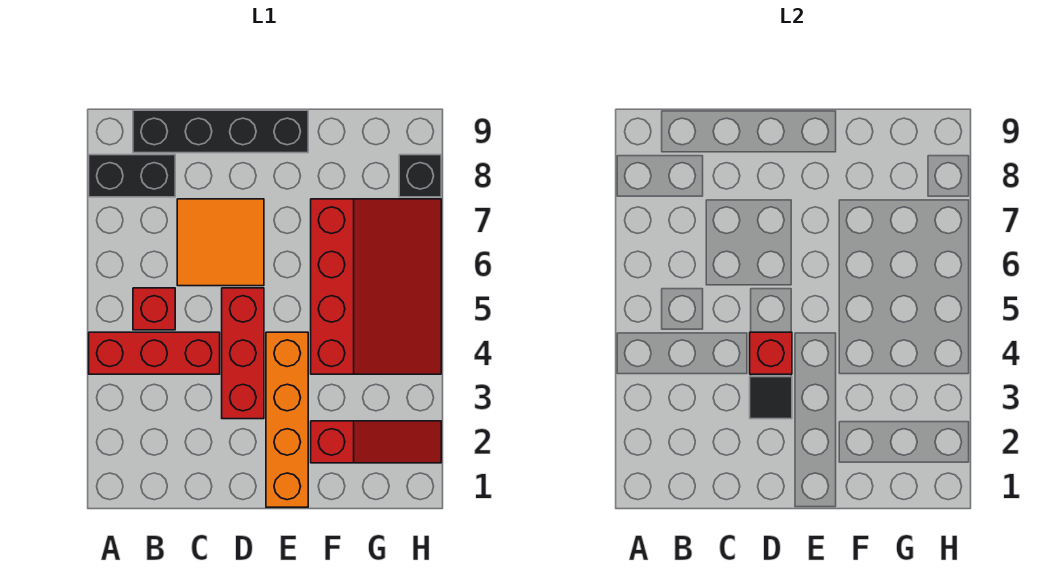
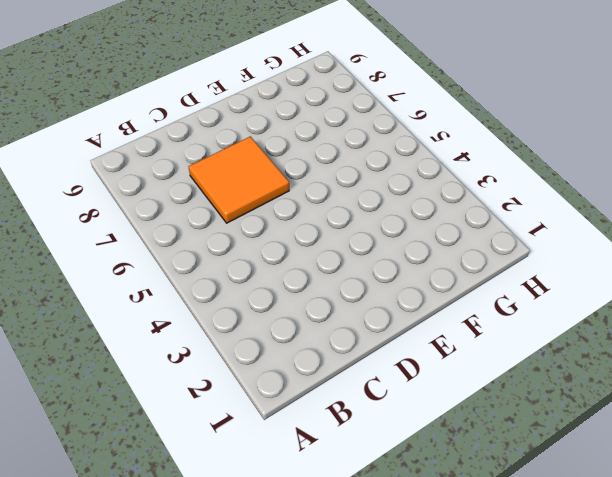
none -> red 1x3 brick [89,332,220,374]
none -> black 1x2 brick [89,155,175,197]
none -> red 1x1 brick [133,288,175,330]

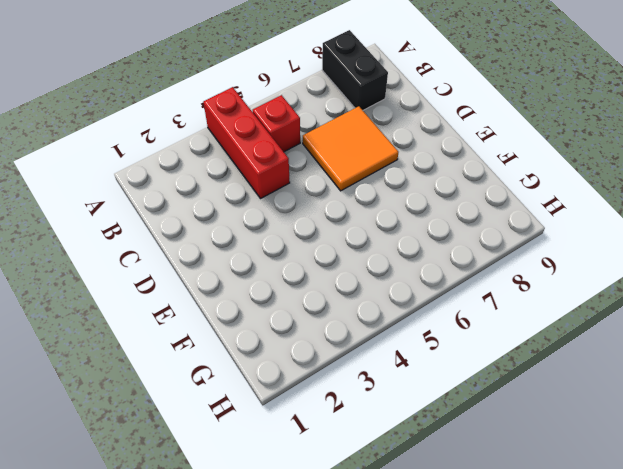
none -> black 1x4 brick [133,110,308,153]
none -> red 1x3 brick [222,288,264,419]
none -> orange 1x4 brick [266,332,308,507]

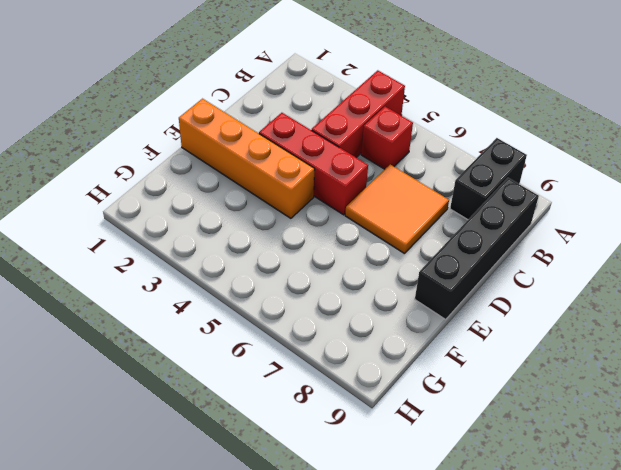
none -> red 1x3 slope [311,421,441,463]
none -> red 3x4 slope [311,199,441,374]
none -> black 1x1 brick [399,155,441,197]

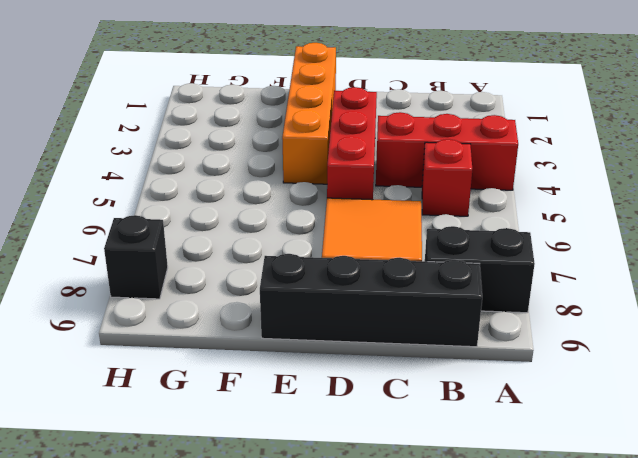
none -> red 1x3 slope [311,421,441,463]
none -> red 3x4 slope [311,199,441,374]
none -> black 1x1 tile [750,377,792,419]

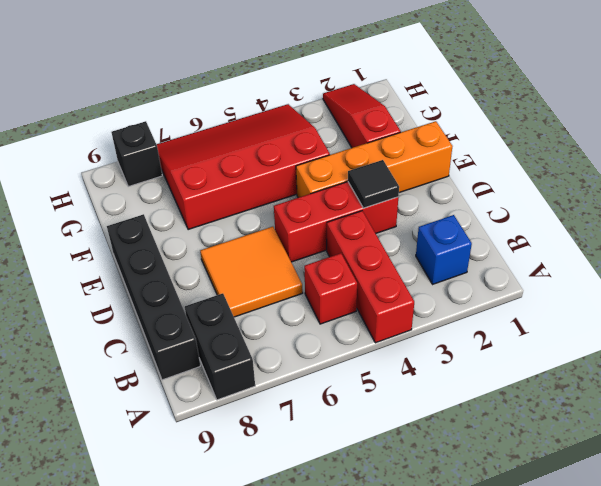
blue 1x1 brick [416,215,472,284] -> none
none -> red 1x1 brick [750,332,792,374]

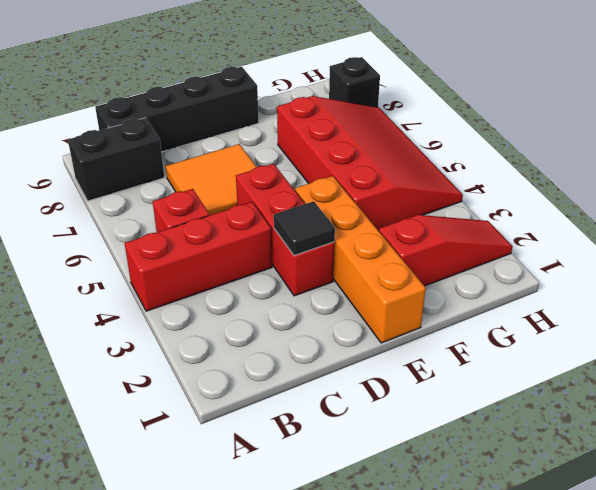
none -> red 1x1 brick [750,332,792,374]

